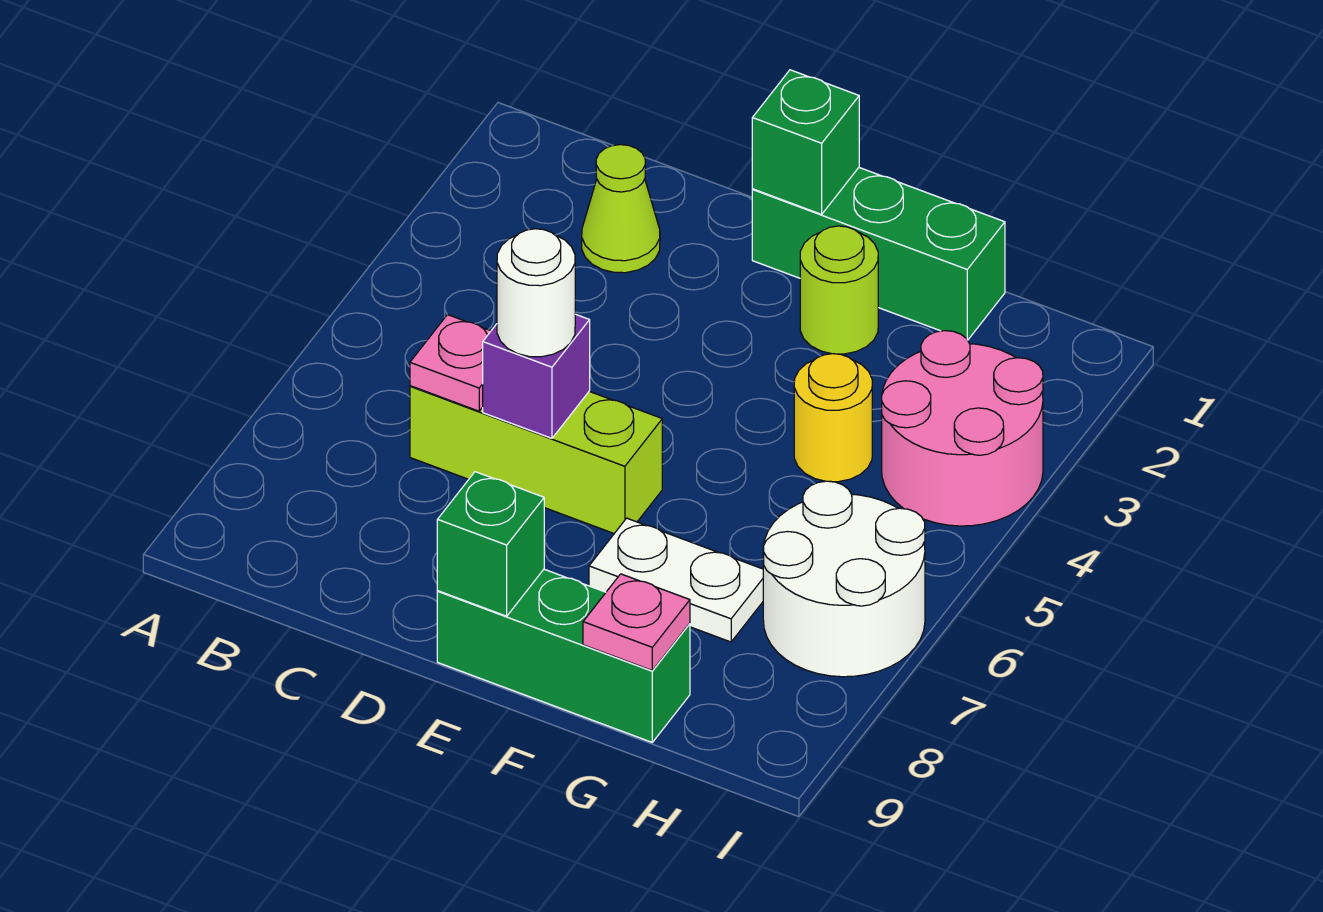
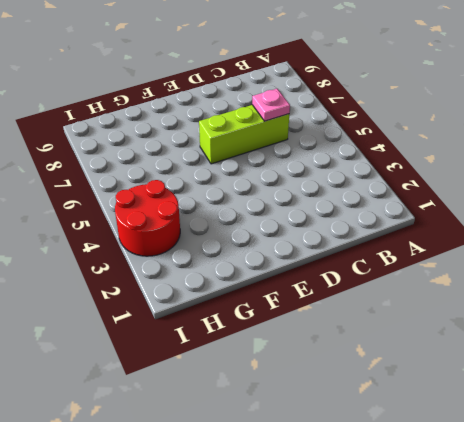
red 2x2 round brick [115,180,180,256] -> pink 2x2 round brick [882,331,1043,526]
none -> lime 1x1 cone [582,145,660,273]
none -> green 1x3 brick [752,168,1005,340]
none -> green 1x3 brick [437,569,690,742]

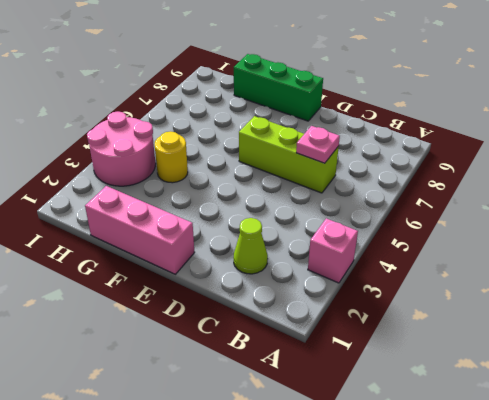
pink 1x1 brick [308,218,358,283] -> none
pink 1x3 brick [85,186,195,274] -> green 1x3 brick [752,168,1005,340]
none -> lime 1x1 round brick [800,226,878,354]
none -> white 1x2 plate [589,518,763,642]
none -> white 2x2 round brick [763,481,925,677]

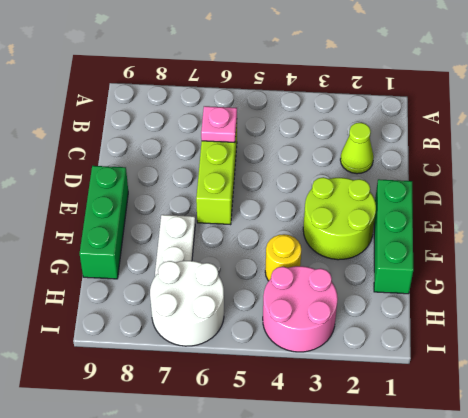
lime 2x2 round brick [303,177,376,260] -> lime 1x1 round brick [800,226,878,354]
none -> purple 1x1 brick [483,314,590,438]
none -> green 1x1 brick [752,70,859,214]
none -> green 1x1 brick [437,472,544,616]

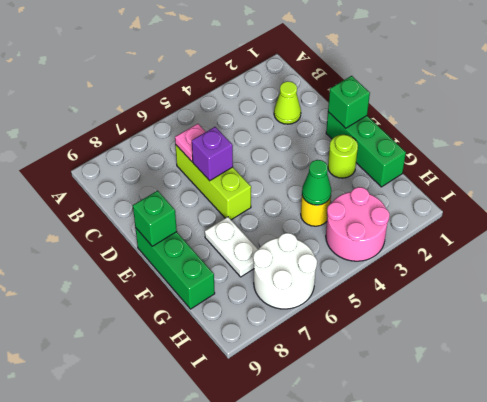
green 1x1 cone [302,160,331,205] -> none
none -> pink 1x1 plate [583,574,690,670]
none -> white 1x1 round brick [497,229,575,357]

